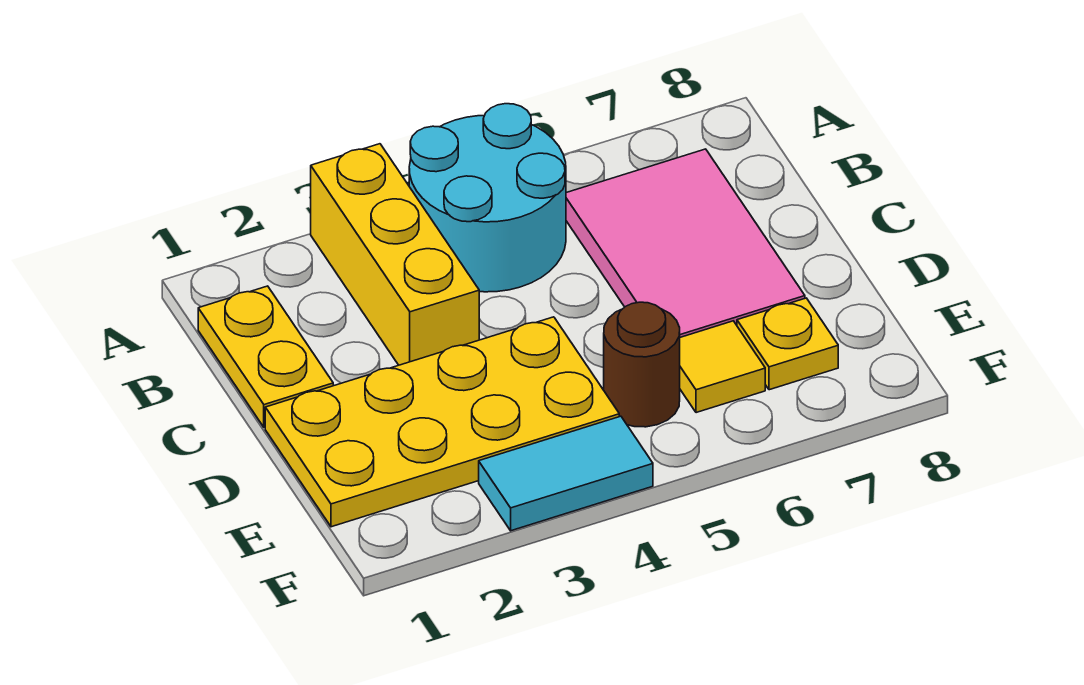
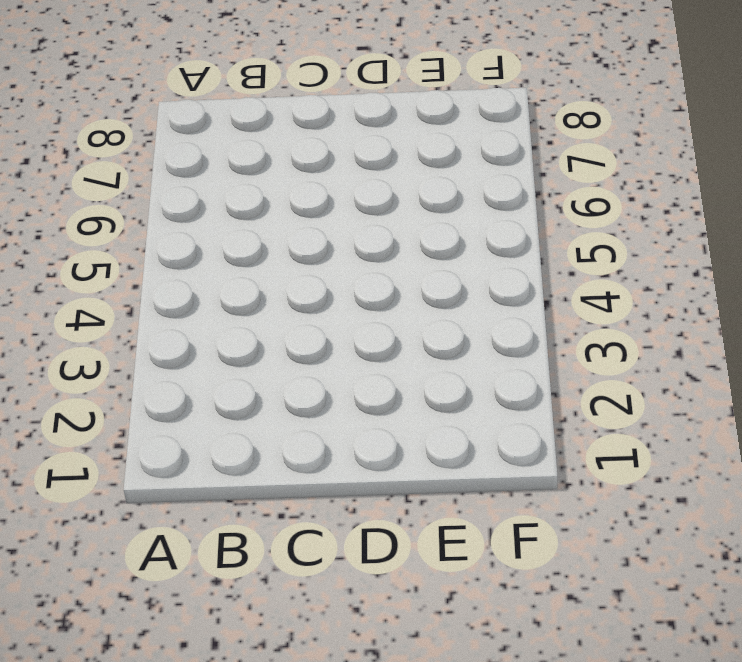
none -> yellow 1x3 brick [311,144,479,365]
none -> cyan 2x2 round brick [409,104,566,292]

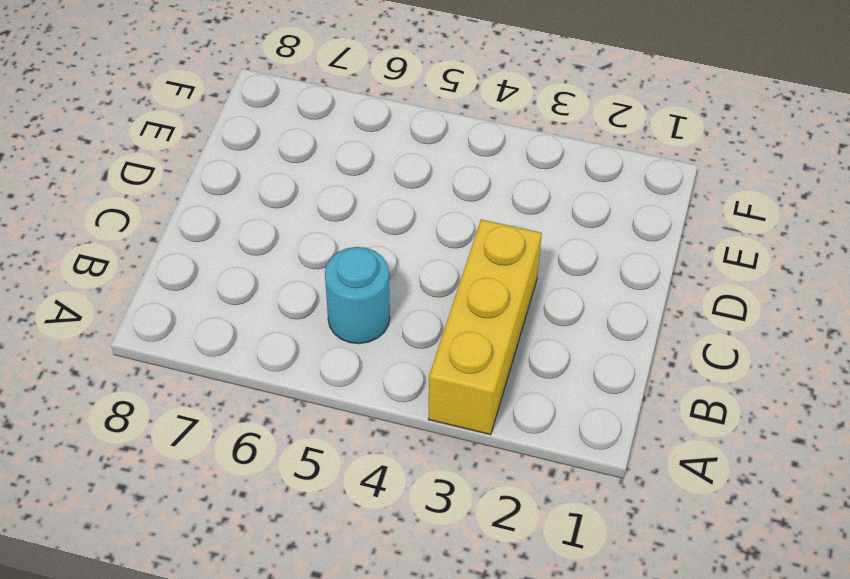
cyan 1x1 round brick [325,247,390,344] -> cyan 2x2 round brick [409,104,566,292]
none -> yellow 1x2 plate [198,286,333,427]
none -> pink 2x3 tile [566,149,805,337]

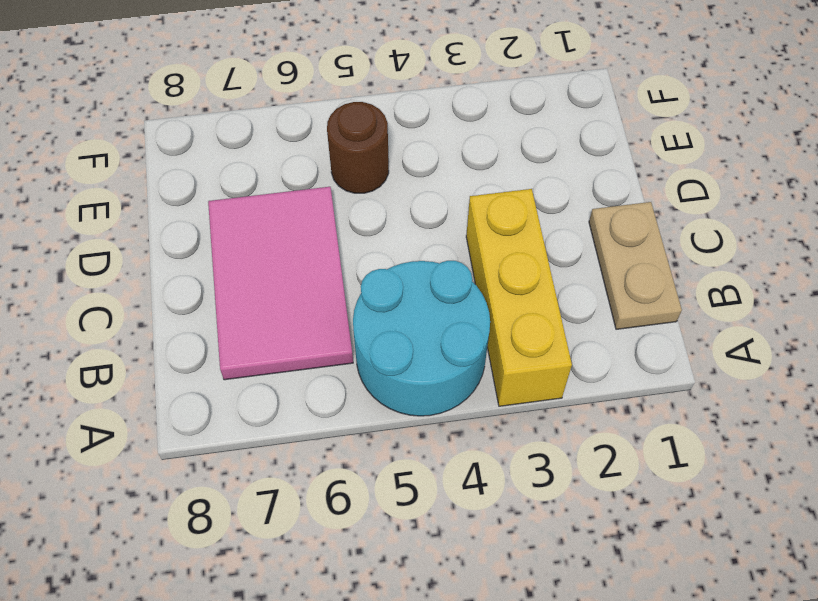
tan 1x2 plate [589,202,682,329] -> yellow 1x2 plate [198,286,333,427]
none -> yellow 2x4 plate [265,317,619,527]
none -> yellow 1x1 tile [680,321,765,413]

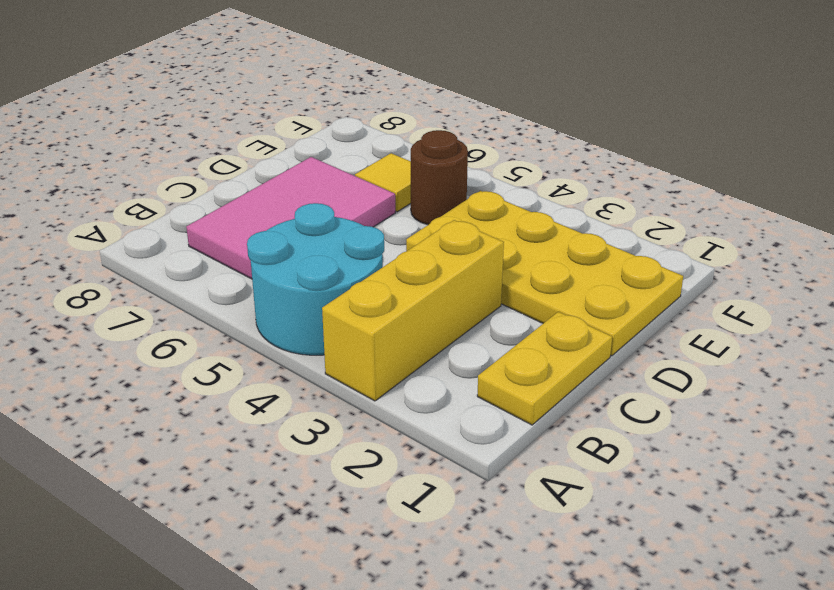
none -> yellow 1x1 plate [737,298,838,390]
none -> cyan 1x2 tile [479,416,653,531]

